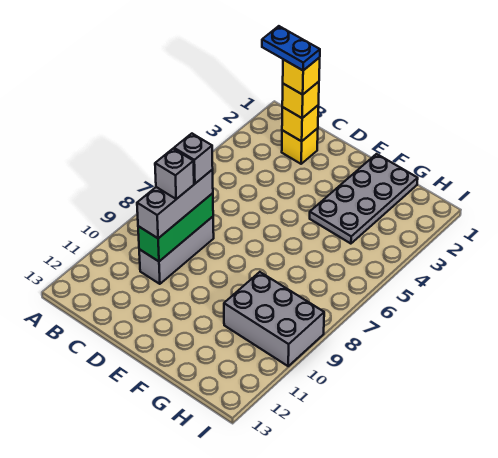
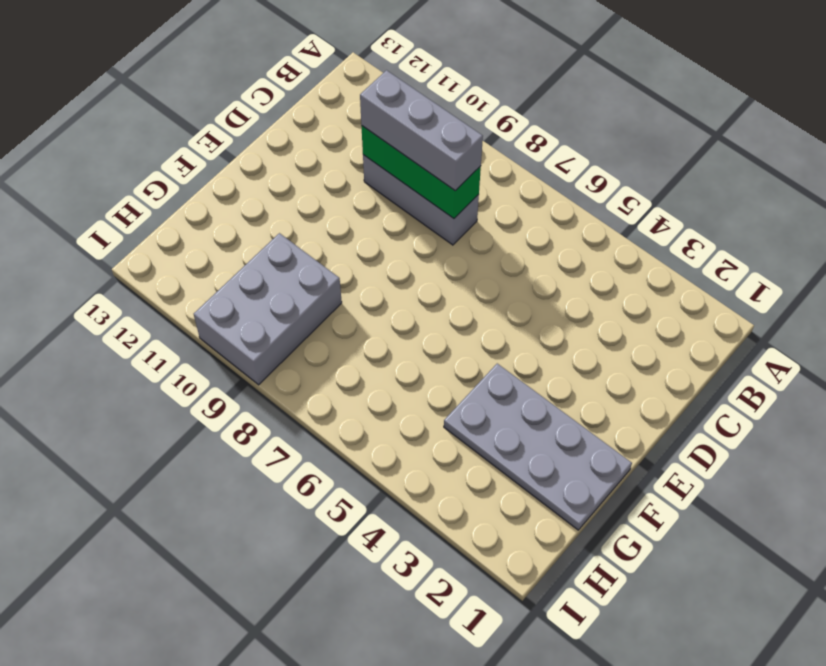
none -> yellow 1x1 brick [282,128,318,164]
none -> yellow 1x1 brick [282,106,318,141]
none -> yellow 1x1 brick [282,82,319,118]

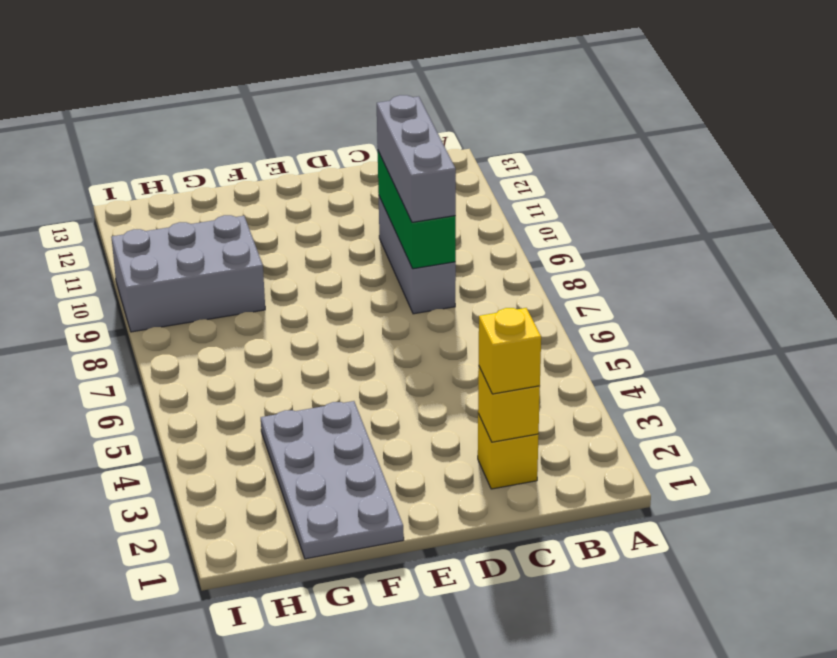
none -> yellow 1x1 brick [283,58,320,95]
none -> grey 1x1 brick [174,134,213,184]
none -> grey 1x1 brick [155,149,194,199]

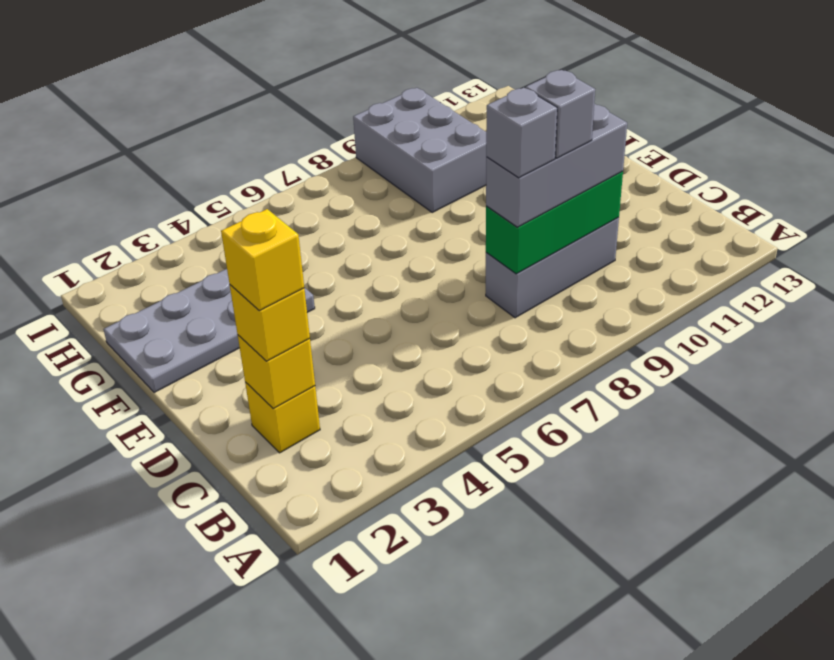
none -> blue 1x2 plate [262,26,320,70]

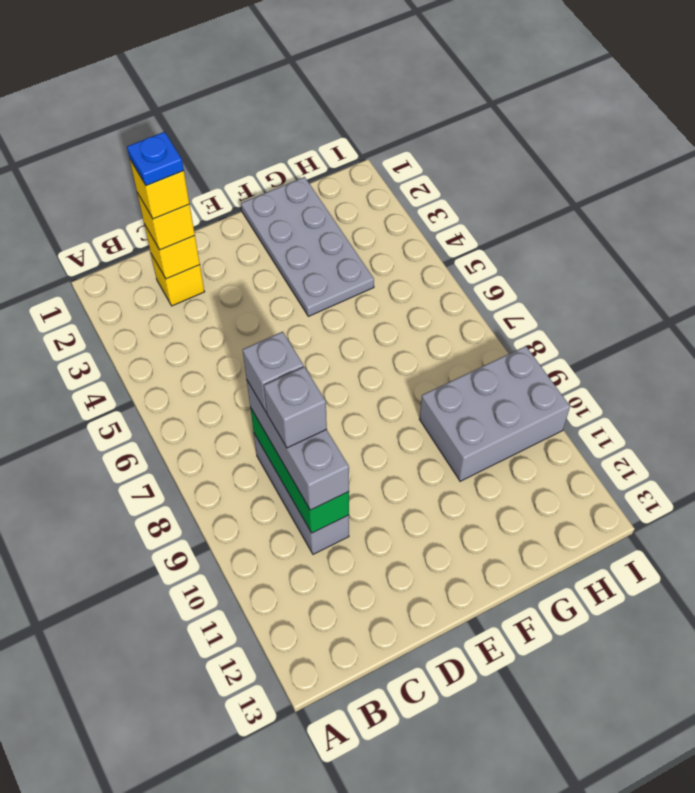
blue 1x1 plate [127,132,184,186] -> blue 1x2 plate [262,26,320,70]

